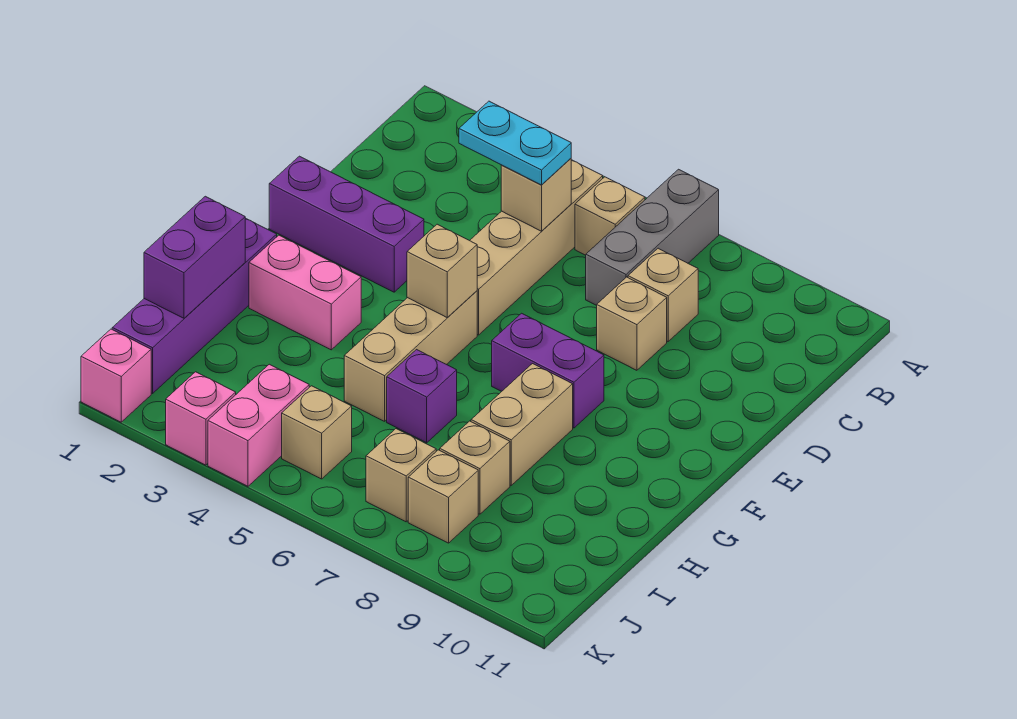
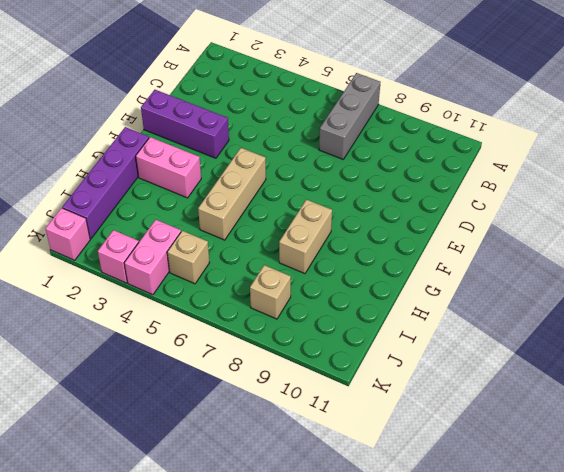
none -> tan 1x4 brick [470,160,603,335]
none -> tan 1x1 brick [575,177,645,255]
none -> tan 1x1 brick [628,248,698,341]

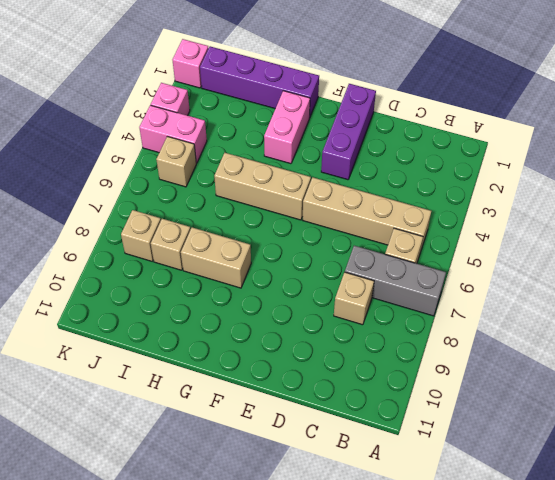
none -> tan 1x1 brick [597,277,667,370]
none -> purple 1x2 brick [492,313,604,428]
none -> purple 1x1 brick [387,350,457,443]

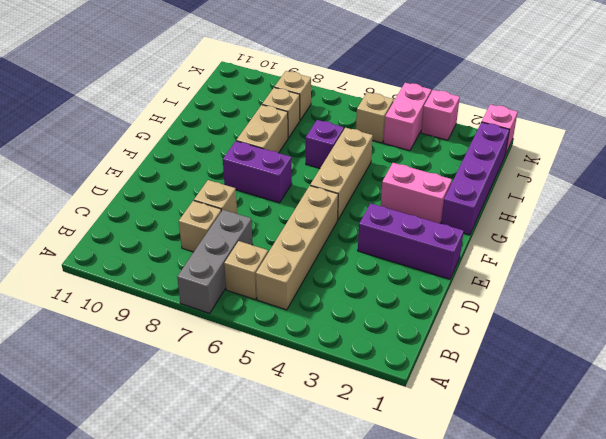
none -> tan 1x1 brick [366,429,436,522]
none -> tan 1x1 brick [501,159,571,231]
none -> tan 1x1 brick [407,224,477,318]

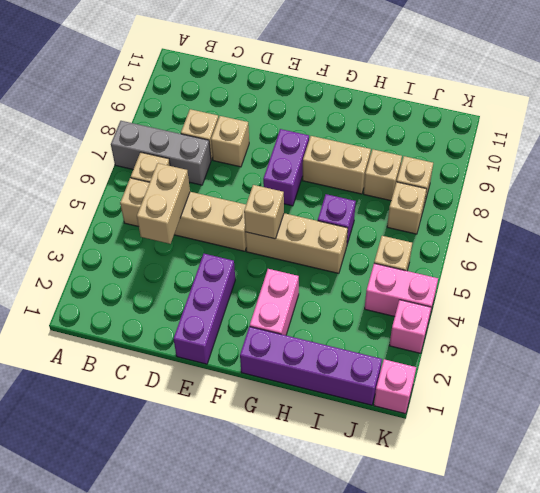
tan 1x2 brick [137,163,190,244] -> tan 1x1 brick [501,159,571,231]
none -> purple 1x2 brick [144,196,245,318]
none -> cyan 1x2 plate [459,101,571,185]

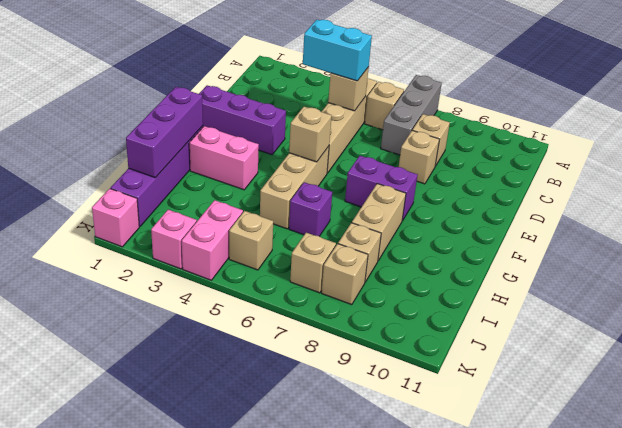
cyan 1x2 brick [303,20,372,81] -> cyan 1x2 plate [459,101,571,185]
purple 1x3 brick [126,87,203,178] -> purple 1x2 brick [144,196,245,318]

